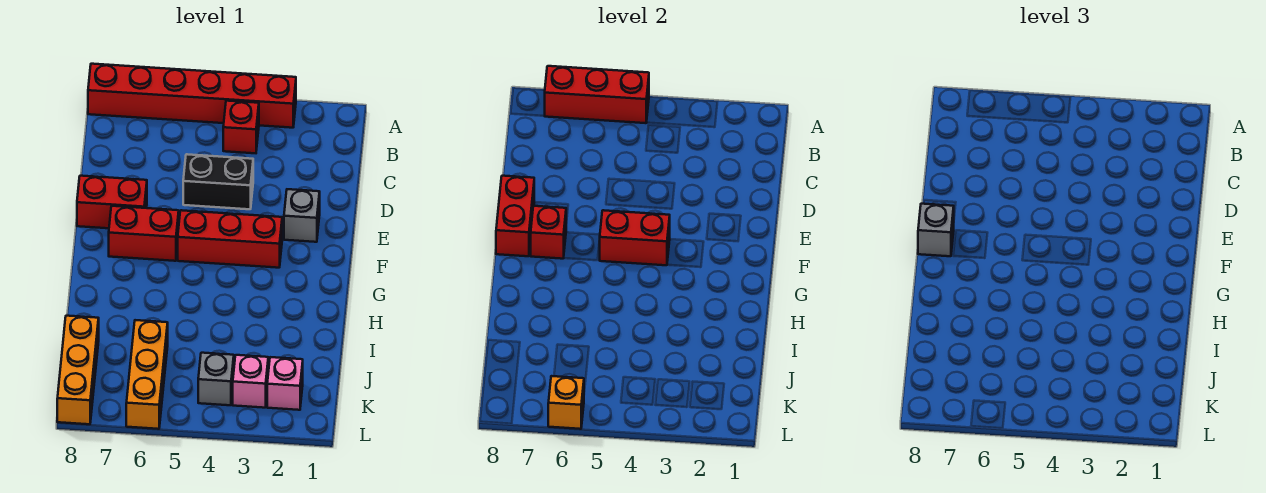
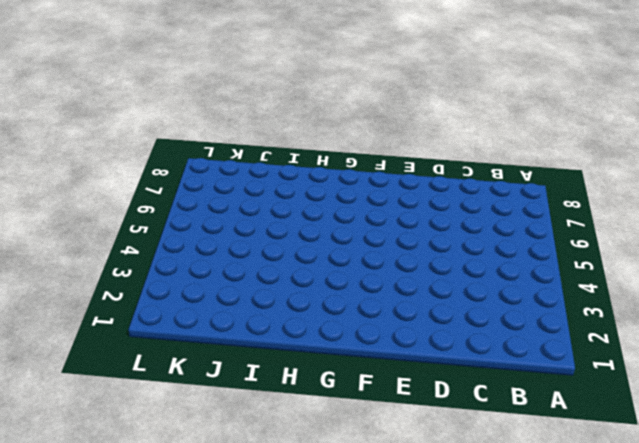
none -> red 1x6 brick [88,64,296,128]
none -> red 1x1 brick [223,101,259,153]
none -> black 1x2 brick [183,154,253,209]

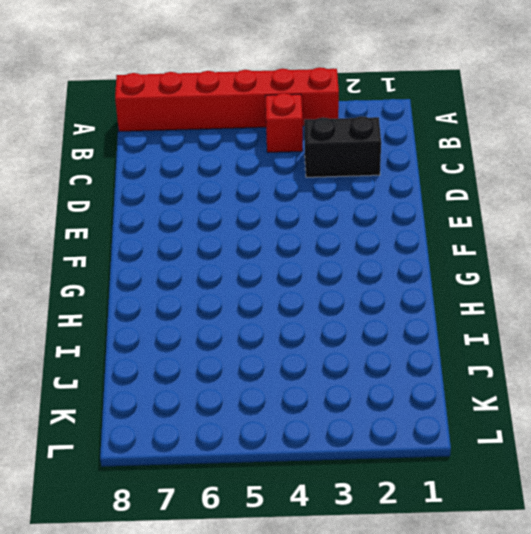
black 1x2 brick [304,116,381,177] -> black 1x2 brick moved to [183,154,253,209]
none -> grey 1x1 brick [284,189,320,242]
none -> red 1x2 brick [77,176,147,228]
none -> red 1x3 brick [178,210,282,268]

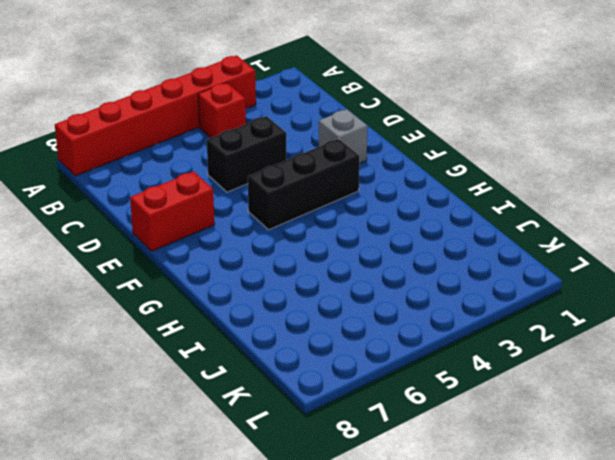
black 1x3 brick [248,139,359,230] -> red 1x3 brick [178,210,282,268]
none -> red 1x2 brick [109,206,179,261]
none -> orange 1x3 brick [126,320,168,429]
none -> orange 1x3 brick [57,316,99,424]

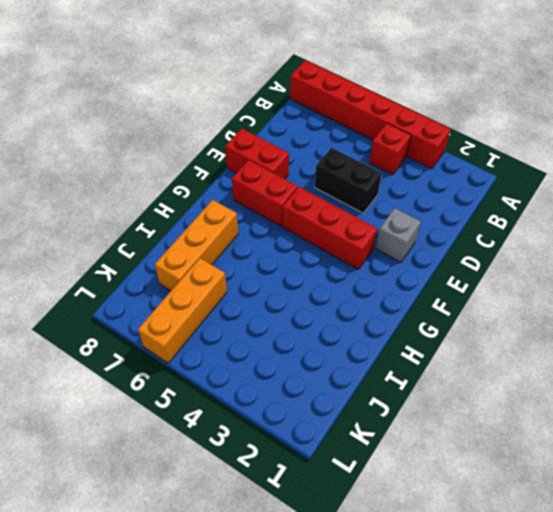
orange 1x3 brick [155,200,238,291] -> orange 1x3 brick moved to [57,316,99,424]
none -> pink 1x1 brick [267,357,303,410]
none -> pink 1x1 brick [233,355,268,408]
none -> grey 1x1 brick [198,353,234,405]

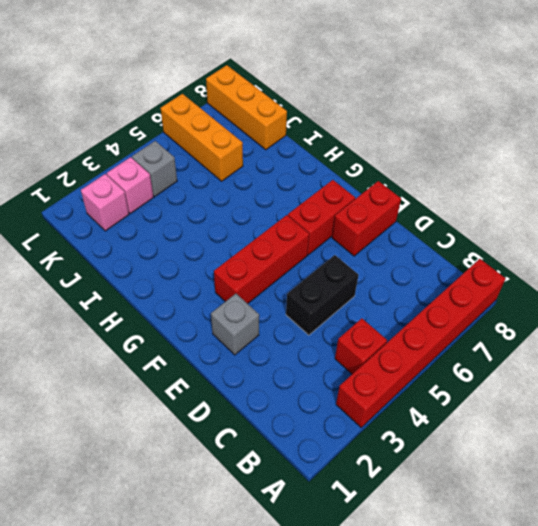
none -> red 1x3 brick [545,66,649,123]
none -> red 1x2 brick [496,176,534,256]
none -> red 1x2 brick [600,210,670,265]

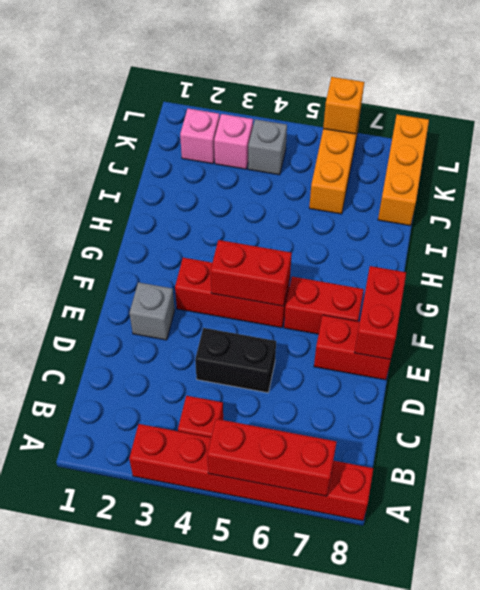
none -> red 1x1 brick [531,206,566,259]
none -> grey 1x1 brick [918,204,954,256]

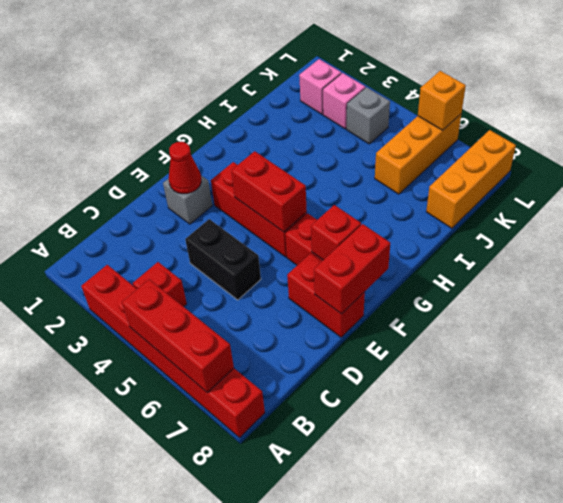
red 1x1 cone [169,142,201,194] -> none
none -> grey 1x1 brick [918,204,954,256]

